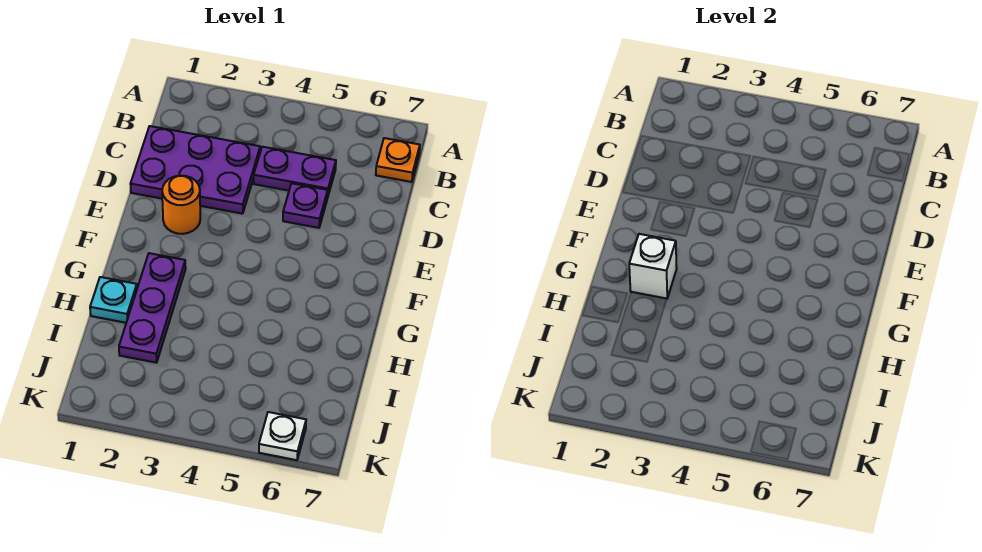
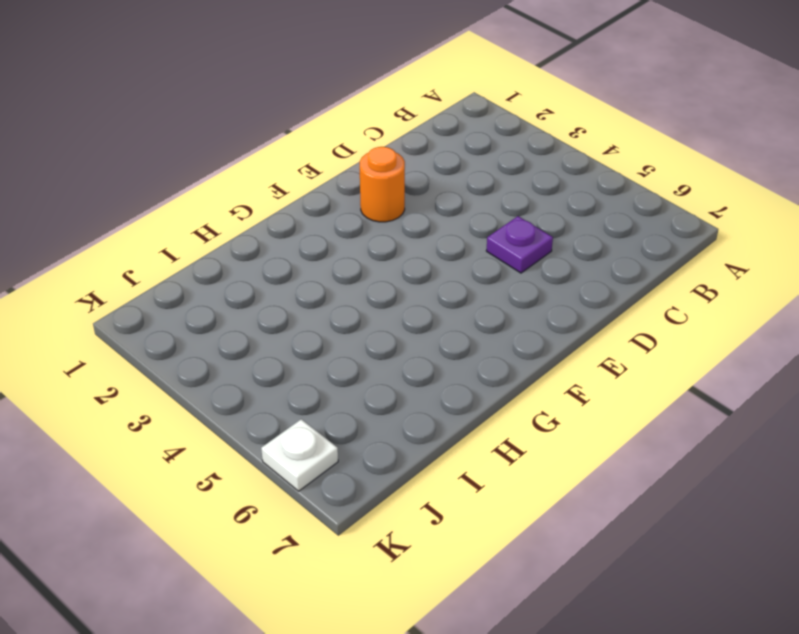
none -> orange 1x1 plate [376,138,420,182]
none -> purple 2x3 plate [131,126,260,214]

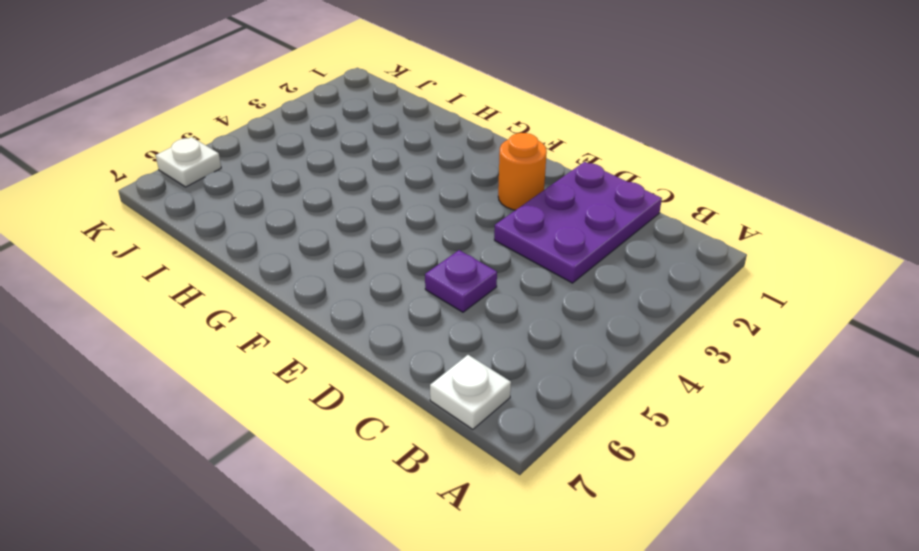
white 1x1 plate [430,355,511,429] -> orange 1x1 plate [376,138,420,182]
none -> purple 1x2 plate [254,147,336,197]
none -> purple 1x3 plate [119,253,186,363]

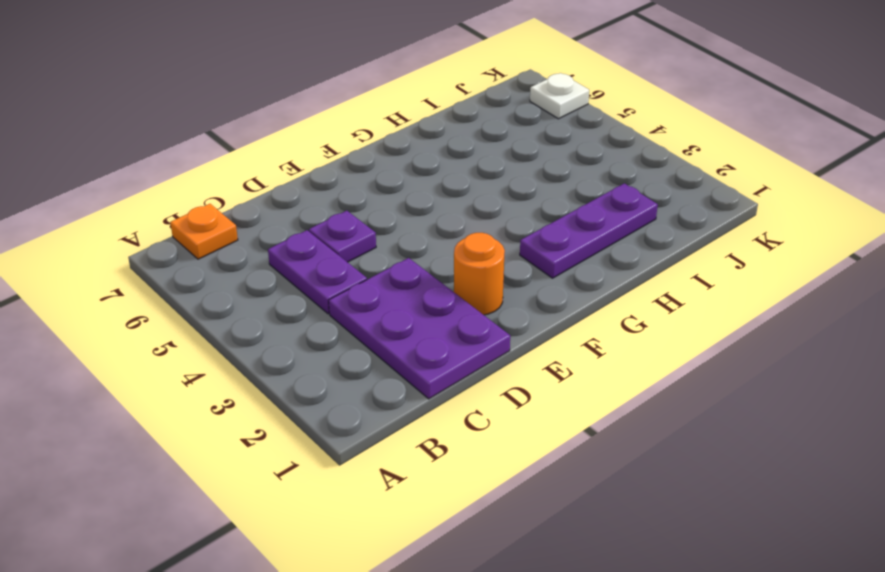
none -> cyan 1x1 plate [90,277,137,323]
none -> white 1x1 brick [629,234,677,299]

